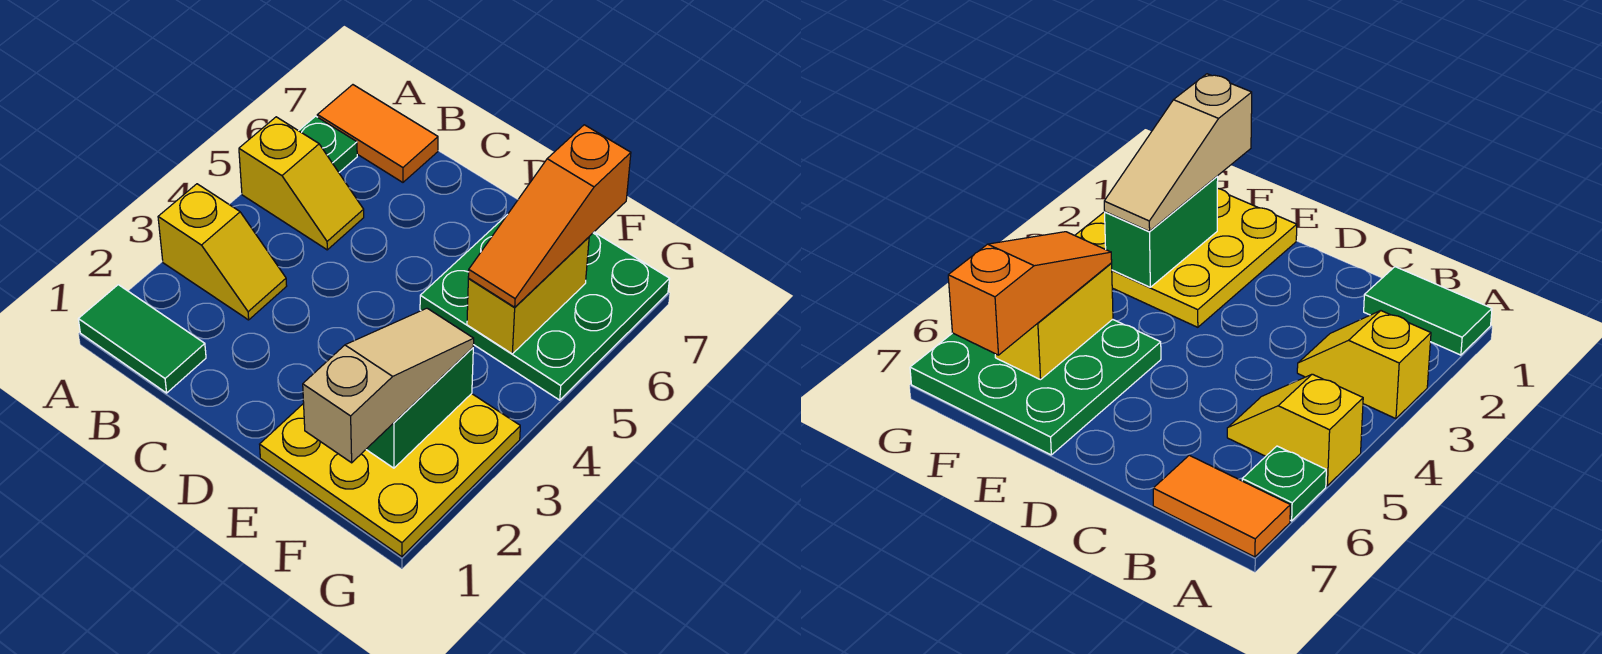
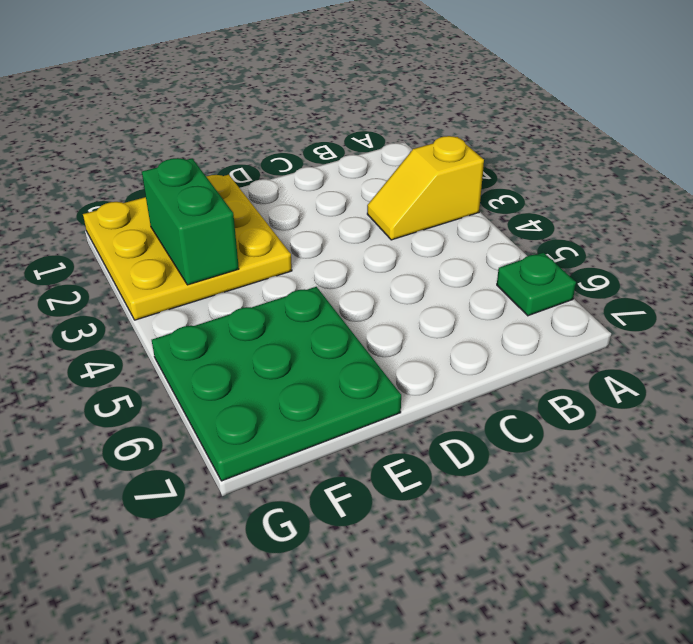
none -> green 1x2 tile [78,285,206,393]
none -> yellow 1x2 slope [239,117,364,250]

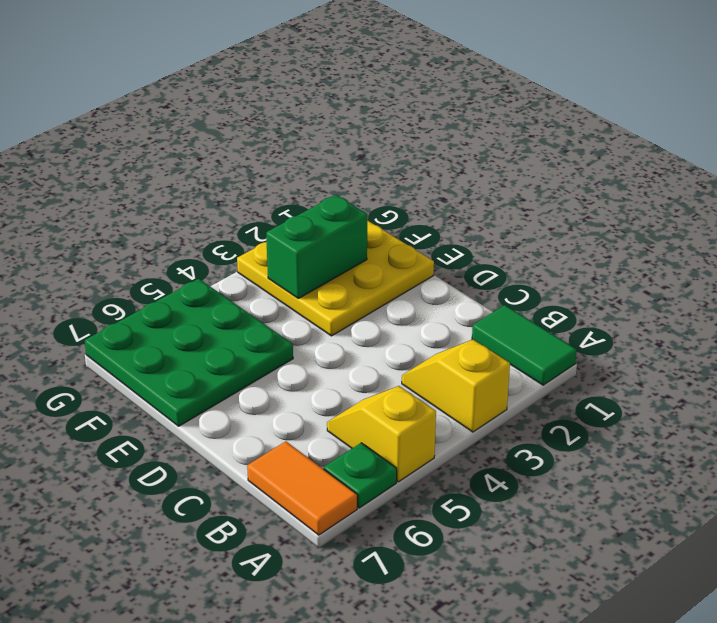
none -> yellow 1x2 brick [467,237,589,354]
none -> tan 1x3 slope [303,308,474,463]

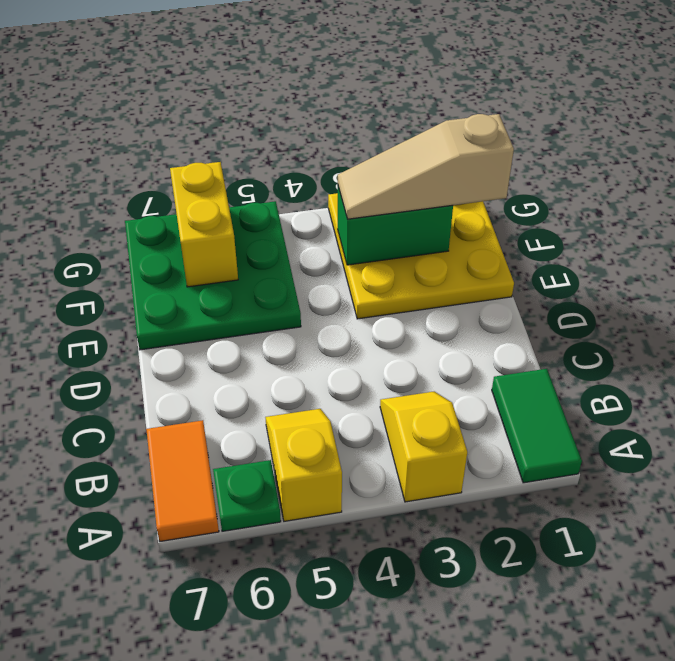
yellow 1x2 brick [170,162,238,287] -> yellow 1x2 brick turned to [467,237,589,354]
none -> orange 1x3 slope [468,125,631,307]

